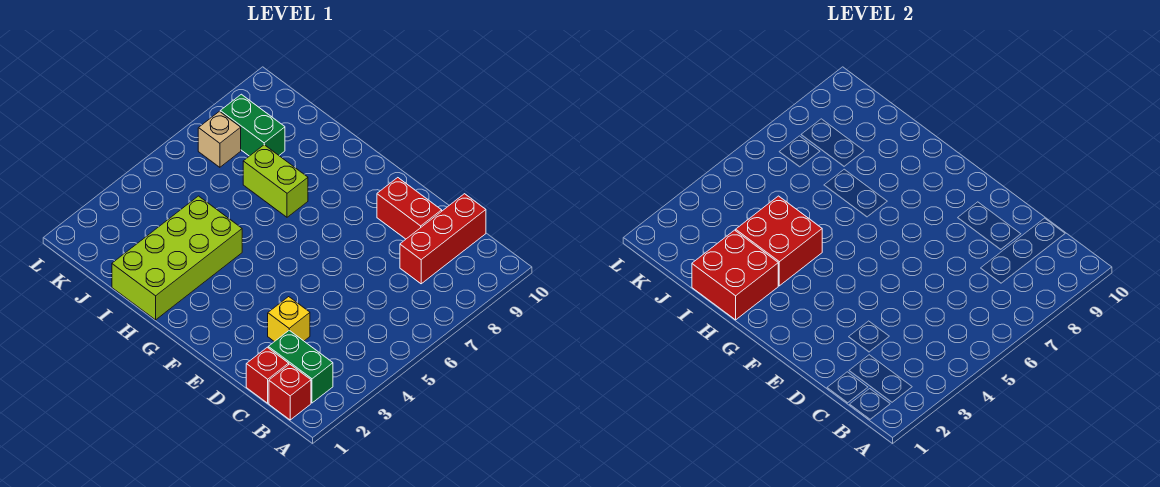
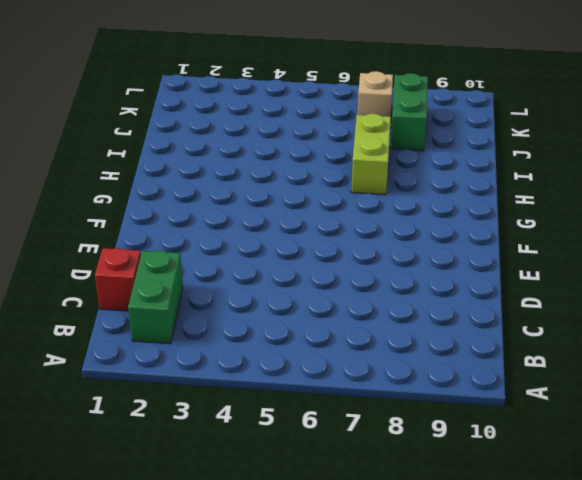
none -> red 1x1 brick [269,364,311,420]
none -> red 1x3 brick [400,194,486,284]
none -> yellow 1x1 brick [268,297,310,342]

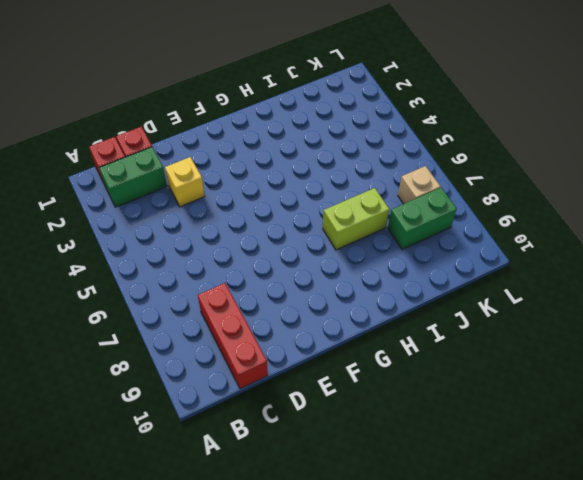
none -> red 1x2 brick [377,178,442,239]
none -> lime 2x4 brick [112,196,242,320]
none -> red 2x2 brick [692,230,778,320]

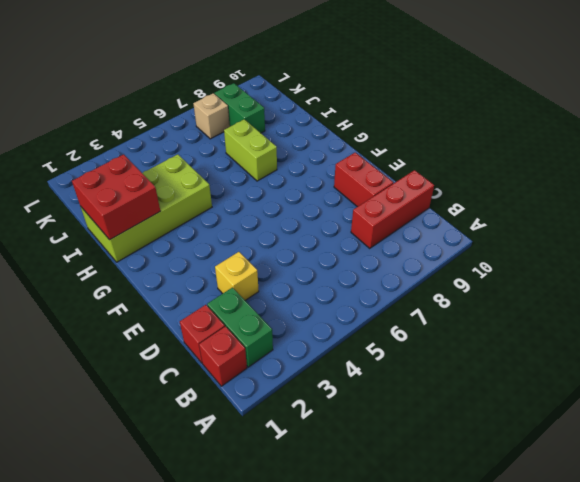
none -> red 2x2 brick [736,196,822,286]

